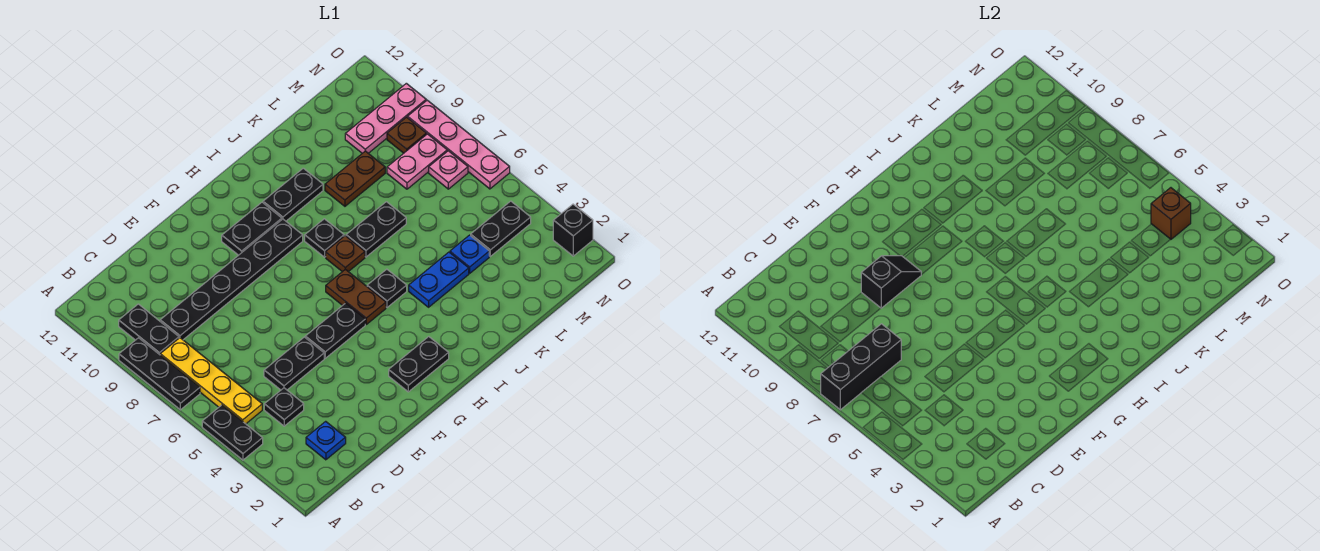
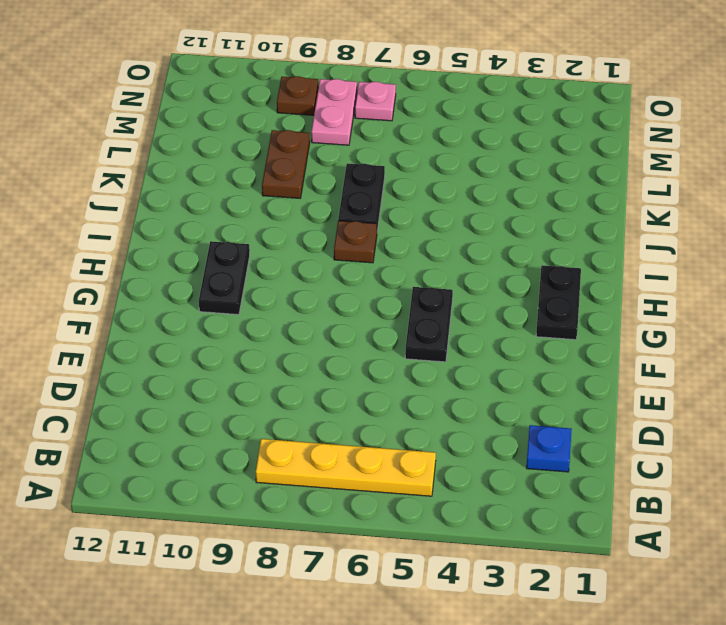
none -> black 1x2 plate [202,405,263,460]
none -> black 1x3 plate [119,338,200,410]
none -> black 1x2 plate [119,304,179,355]
none -> black 1x1 plate [264,388,304,426]

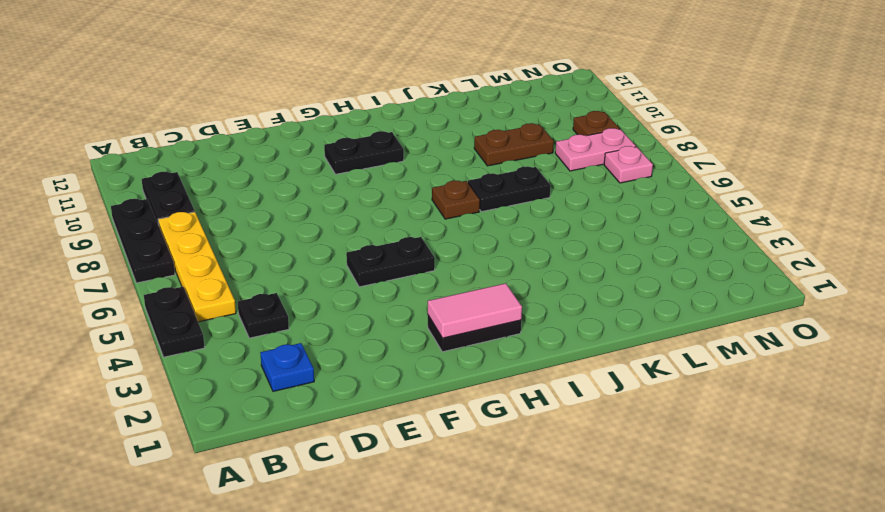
pink 1x2 tile [428,283,522,338] -> none
none -> black 1x6 plate [160,219,303,340]
none -> black 1x2 plate [264,337,324,390]
none -> brown 1x2 plate [326,269,386,324]
none -> black 1x1 plate [367,269,407,307]

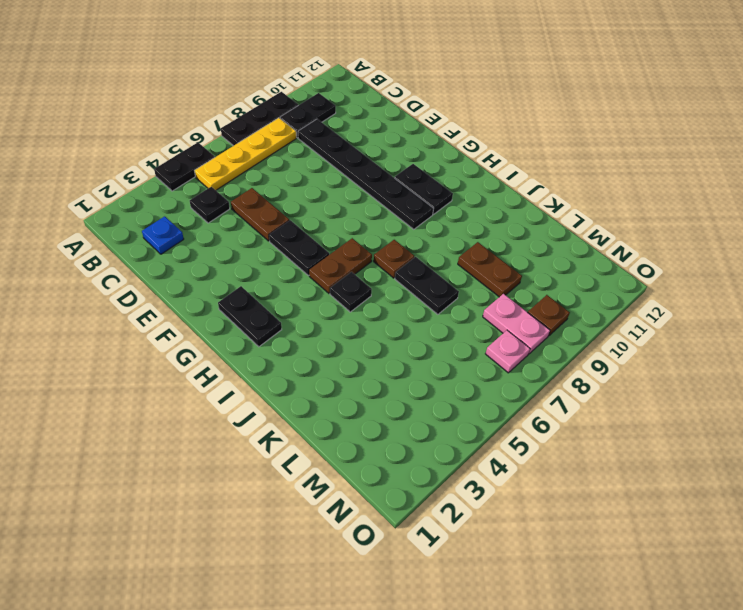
brown 1x2 plate [231,188,289,241] -> black 1x2 plate [264,337,324,390]
none -> black 1x1 plate [305,219,344,257]
none -> black 1x2 plate [263,168,323,221]
none -> blue 1x2 plate [409,252,469,307]
none -> blue 1x1 plate [450,235,489,273]

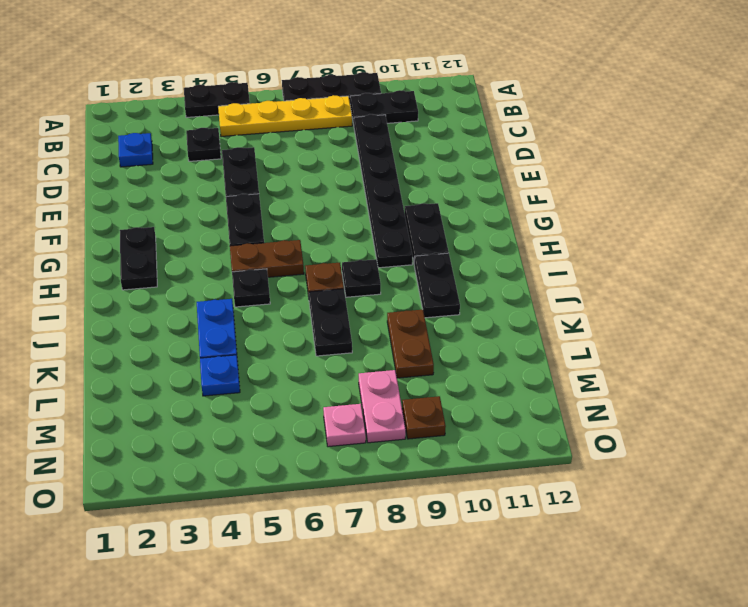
none -> black 1x2 plate [471,201,531,256]
none -> pink 1x3 plate [345,83,426,153]
none -> black 1x1 brick [553,204,593,256]
none -> pink 1x4 plate [408,100,510,189]

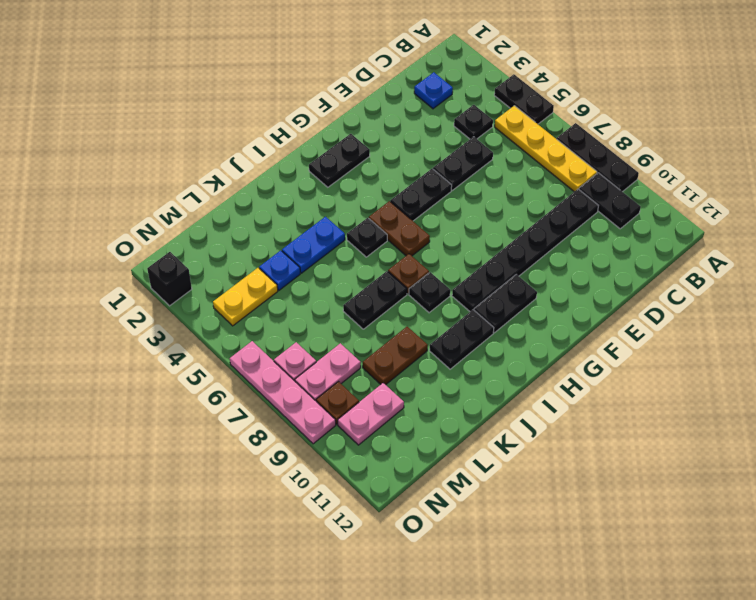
yellow 1x2 plate [213,268,278,326] -> black 1x2 plate [471,201,531,256]
pink 1x2 plate [338,383,404,445] -> pink 1x3 plate [345,83,426,153]
none -> black 1x3 brick [821,324,901,410]
none -> black 1x2 slope [861,256,921,308]
none -> brown 1x1 brick [1151,188,1191,239]

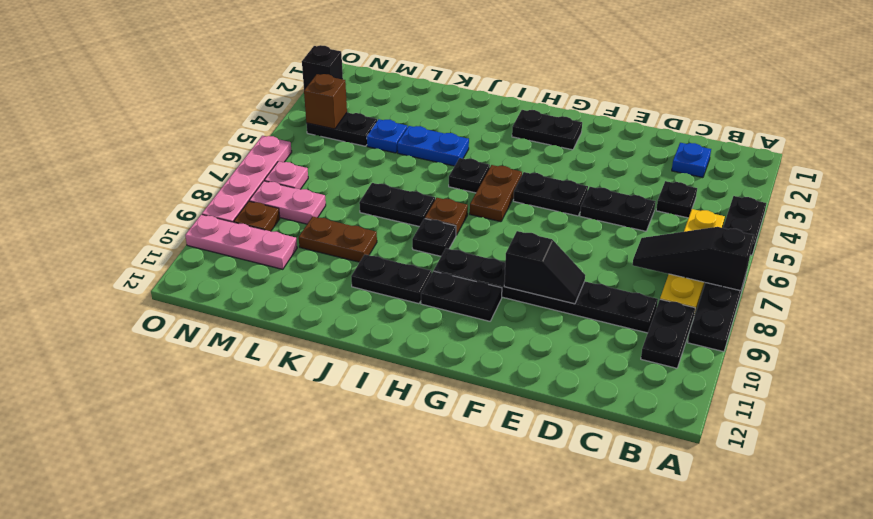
black 1x3 slope [632,227,754,291] -> black 1x3 brick [821,324,901,410]
black 1x2 slope [504,231,585,304] -> black 1x2 slope turned to [861,256,921,308]

